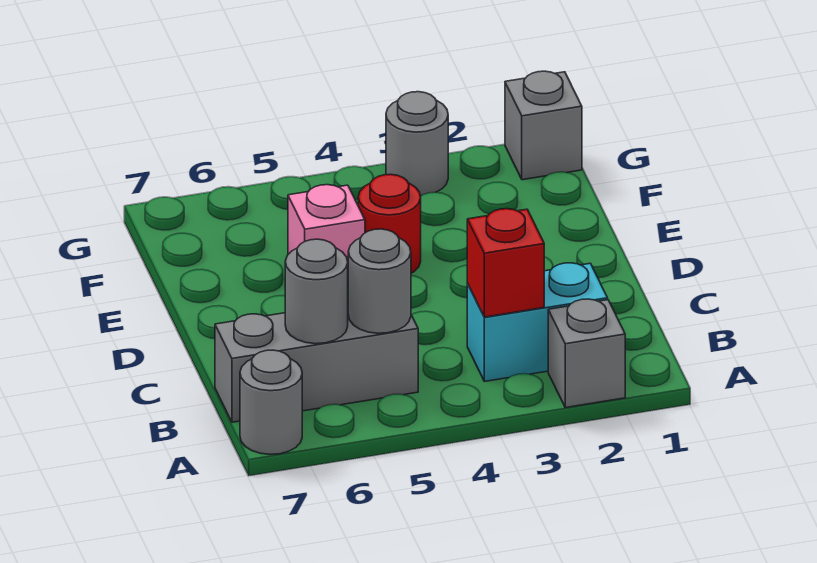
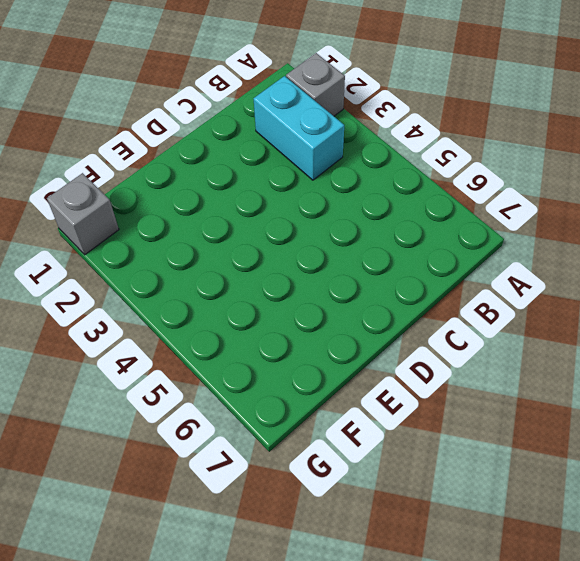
none -> grey 1x1 round brick [240,350,302,454]
none -> grey 1x3 brick [215,313,418,422]

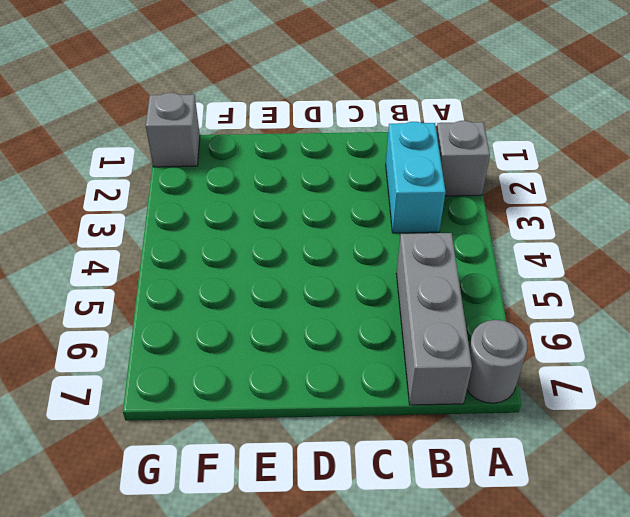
none -> red 1x1 round brick [358,174,421,273]
none -> pink 1x1 brick [288,185,365,261]

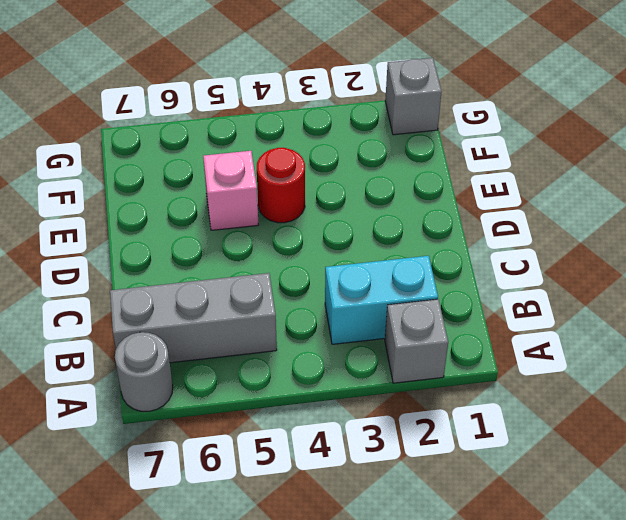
none -> grey 1x1 round brick [386,92,448,196]
none -> red 1x1 brick [467,209,544,317]

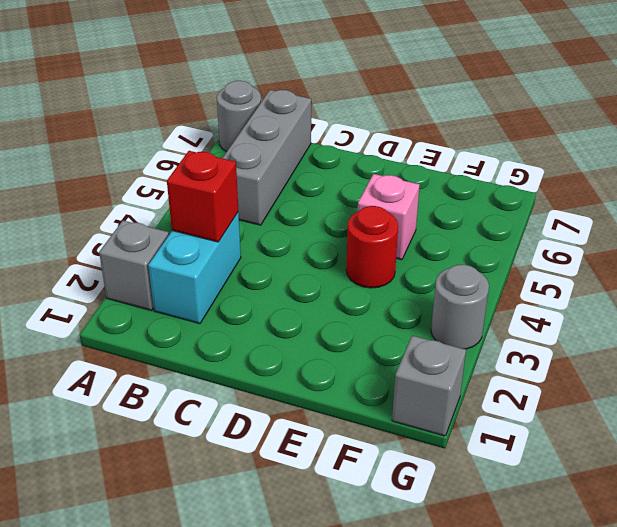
none -> grey 1x1 round brick [348,229,411,333]
none -> grey 1x1 round brick [285,239,348,344]

